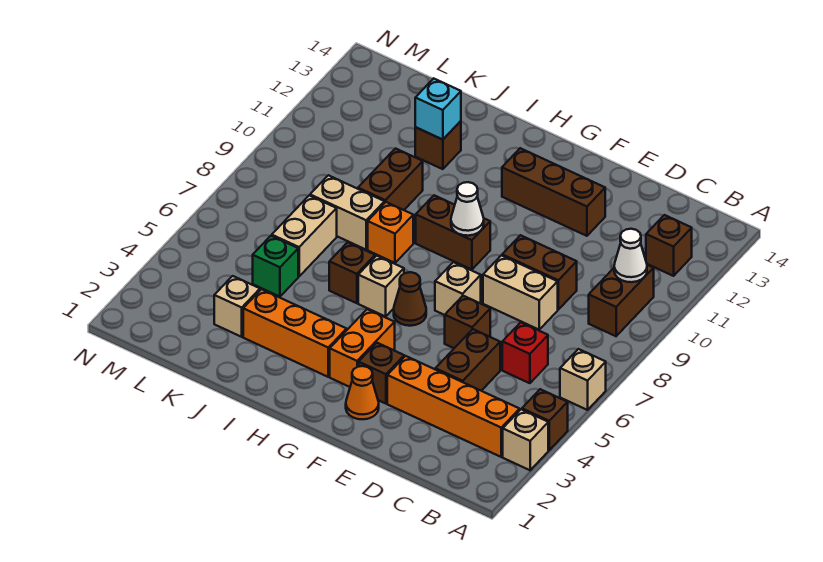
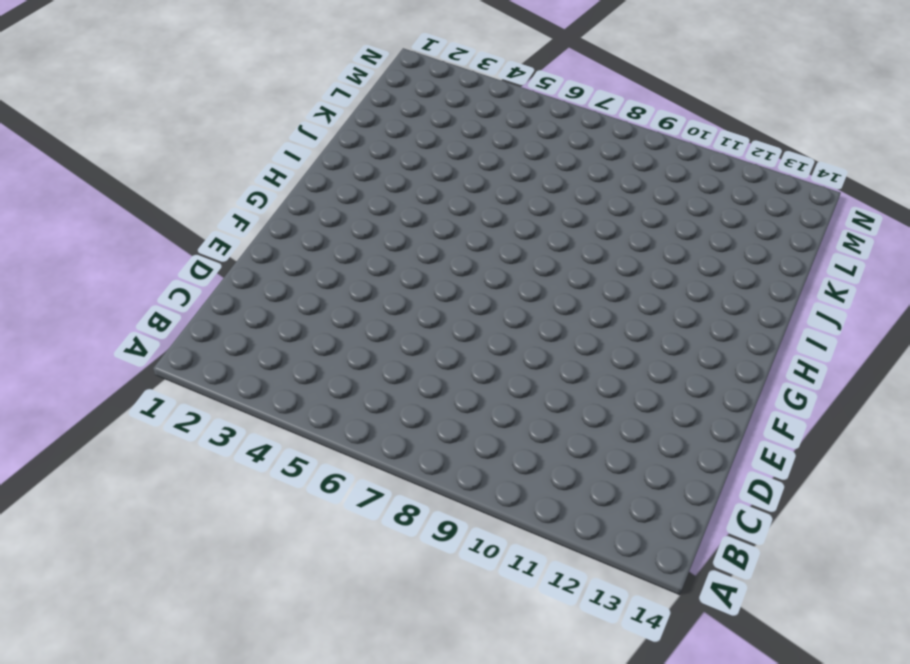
none -> tan 1x1 brick [503,409,548,470]
none -> brown 1x1 brick [522,389,568,450]
none -> tan 1x1 brick [560,349,606,410]
none -> orange 1x4 brick [387,356,520,457]

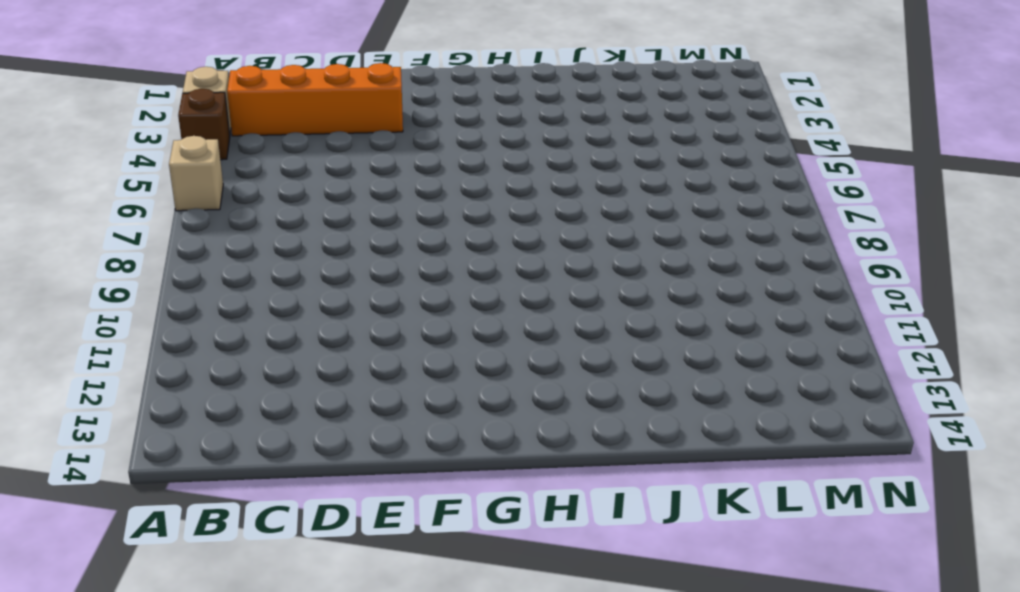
none -> brown 1x2 brick [589,265,654,336]
none -> brown 1x1 brick [646,215,692,276]
none -> red 1x1 brick [502,322,548,383]
none -> brown 1x2 brick [435,329,500,391]

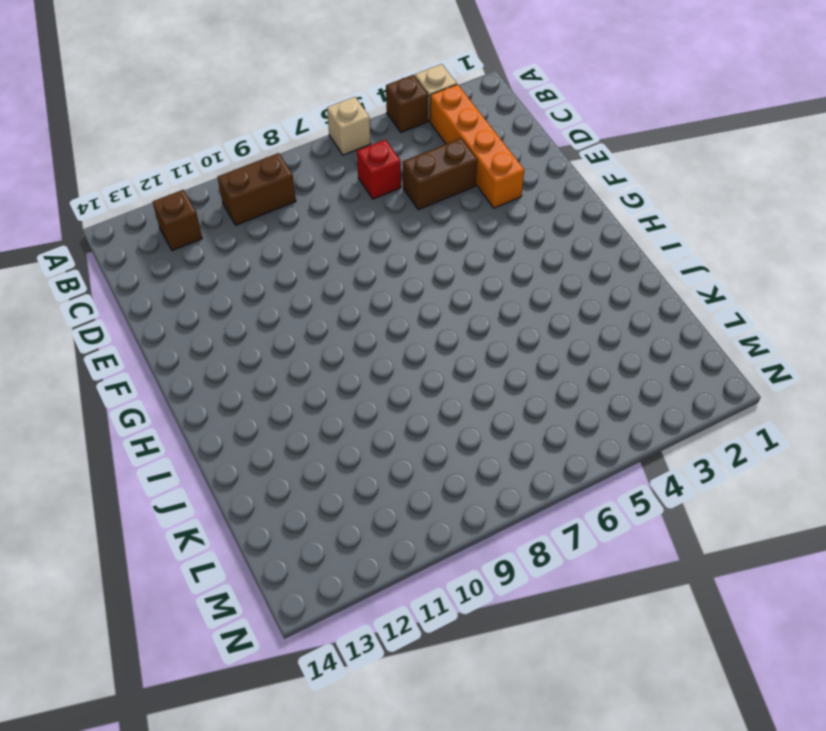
none -> tan 1x2 brick [483,255,558,330]
none -> brown 1x2 brick [502,235,577,309]
none -> brown 1x1 brick [445,296,490,348]
none -> brown 1x3 brick [502,148,605,236]

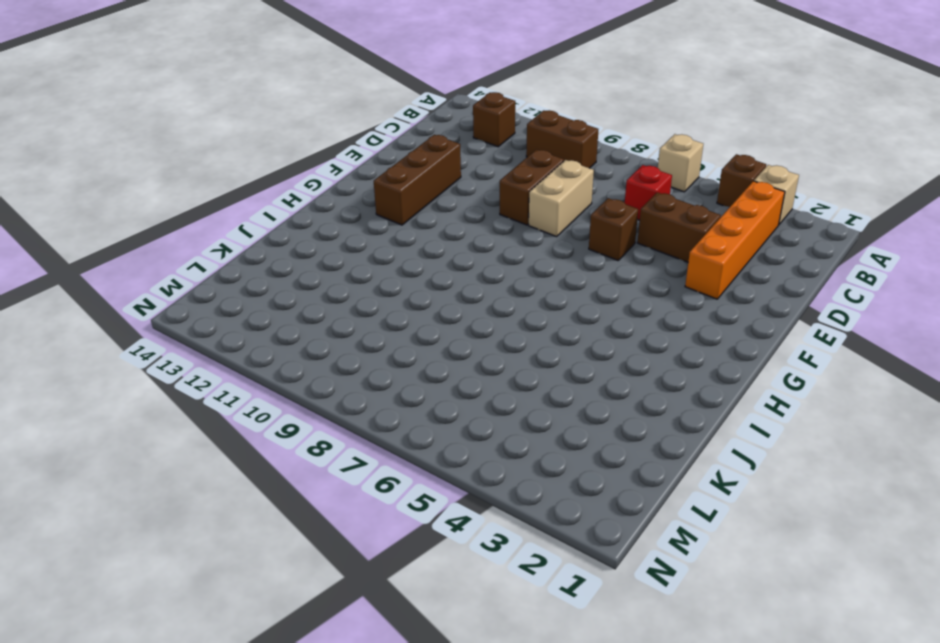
none -> orange 1x1 cone [346,366,379,419]
none -> brown 1x1 brick [359,343,404,404]
none -> tan 1x1 brick [435,262,481,315]
none -> orange 1x2 brick [330,309,395,387]

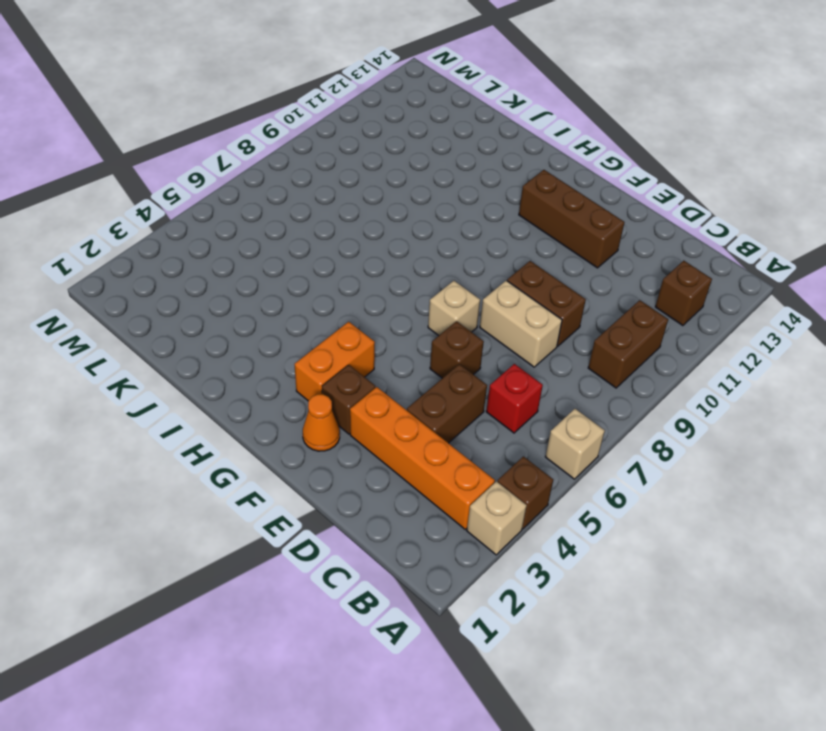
none -> brown 1x1 cone [394,272,426,326]
none -> brown 1x2 brick [416,195,490,270]
none -> orange 1x3 brick [243,289,347,377]
none -> tan 1x1 brick [358,256,404,317]

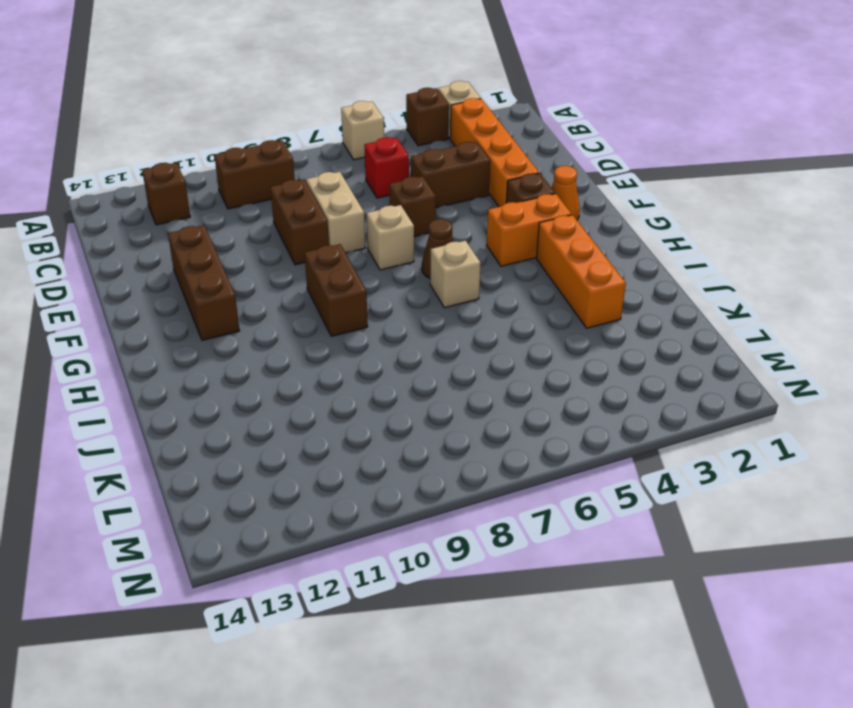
none -> brown 1x1 brick [329,242,375,303]
none -> orange 1x1 brick [368,202,413,263]
none -> tan 1x2 brick [310,175,385,249]
none -> brown 1x2 brick [358,149,423,210]

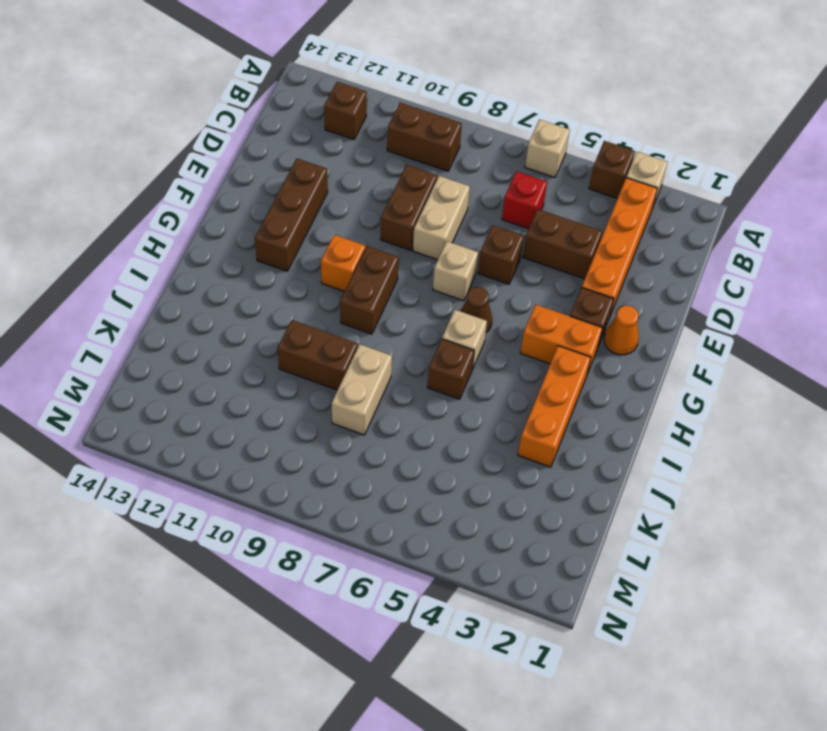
orange 1x1 brick [321,235,365,292] -> orange 1x1 brick moved to [368,202,413,263]
none -> brown 1x1 brick [415,121,461,169]
none -> tan 1x1 brick [214,276,260,337]
none -> green 1x1 brick [253,236,298,297]
none -> tan 1x2 brick [272,196,337,276]

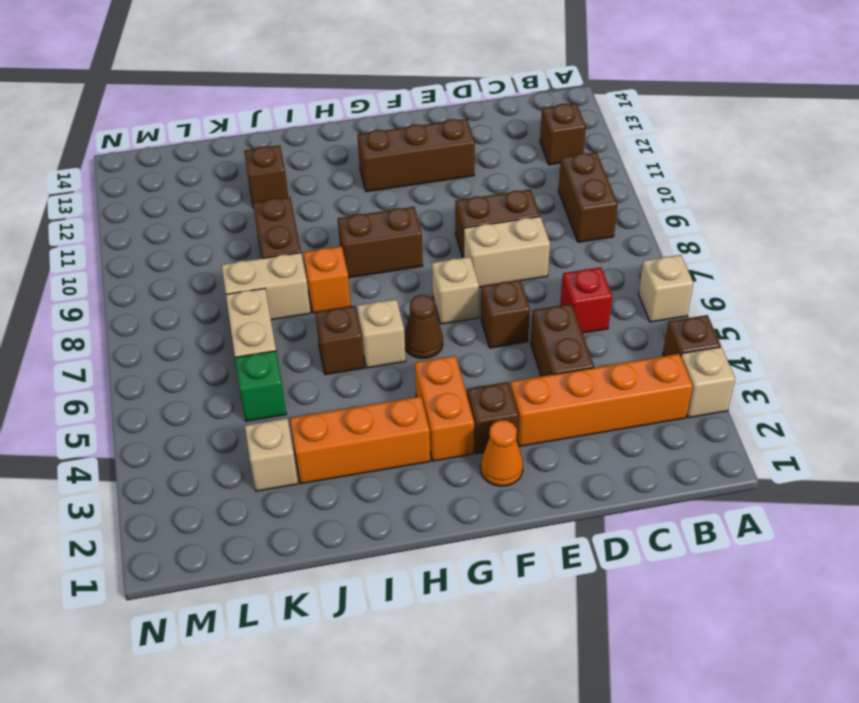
none -> white 1x1 cone [614,229,647,282]
none -> white 1x1 cone [451,182,484,236]
none -> cyan 1x1 brick [415,78,461,140]

